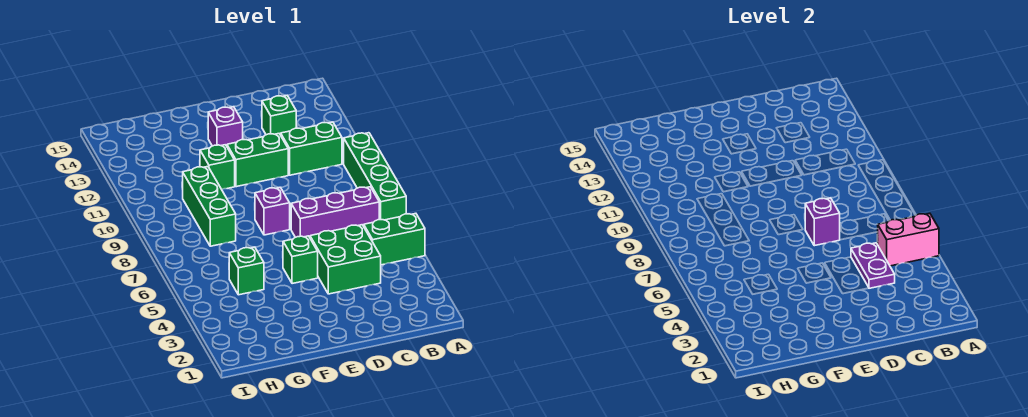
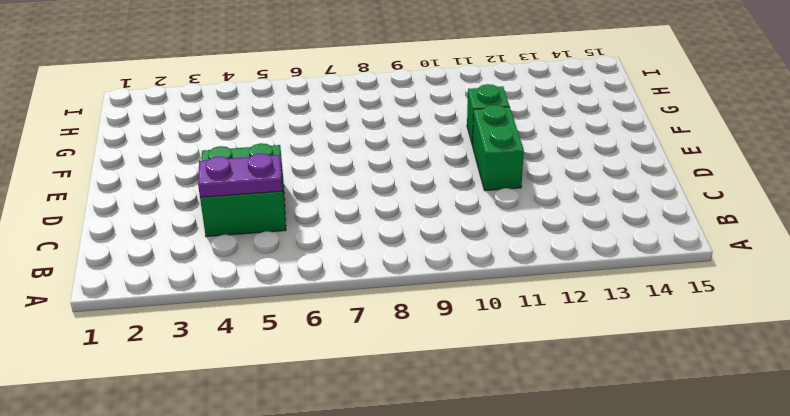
none -> green 1x2 brick [364,213,425,265]
none -> green 1x4 brick [343,133,406,220]
none -> purple 1x3 brick [291,187,379,237]

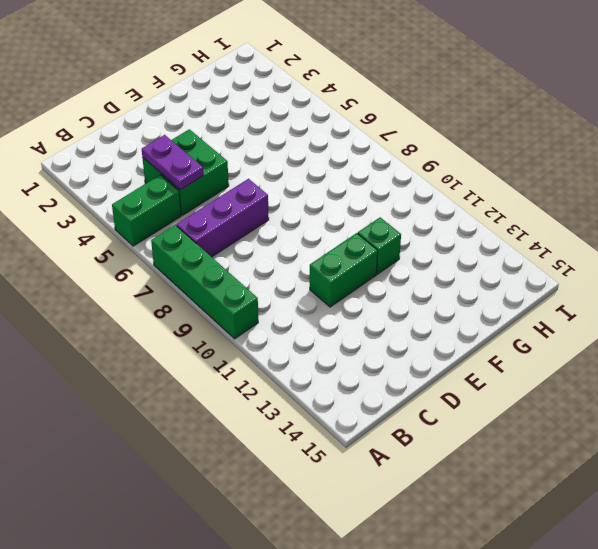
none -> green 1x2 brick [281,122,342,175]
none -> green 1x1 brick [262,95,296,135]
none -> green 1x1 brick [283,236,318,284]

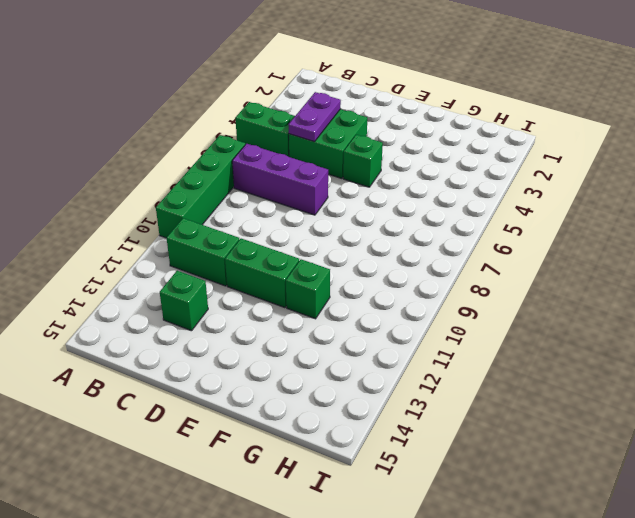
none -> purple 1x1 brick [255,187,290,235]
none -> purple 1x1 brick [208,107,243,146]
none -> green 1x1 brick [229,247,264,295]

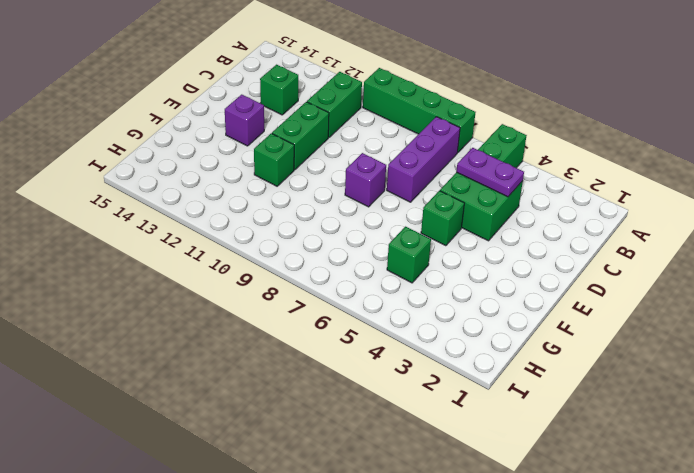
none -> green 1x3 brick [183,167,236,246]
none -> pink 1x2 brick [878,213,939,266]
none -> purple 1x1 brick [805,198,840,246]

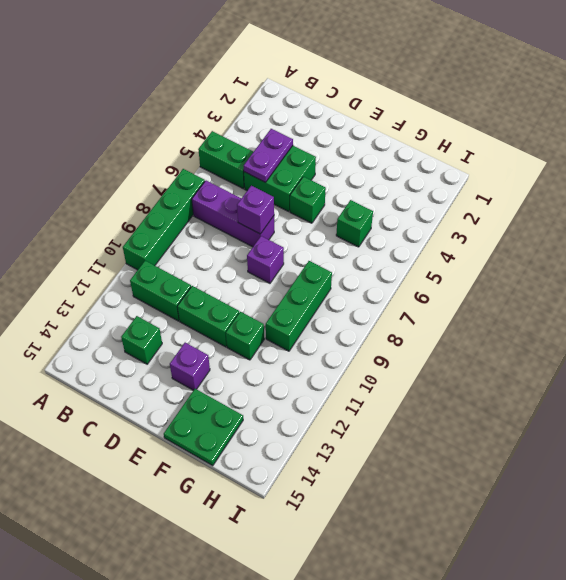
green 2x2 plate [164,389,243,466] -> none
none -> pink 1x2 brick [878,213,939,266]

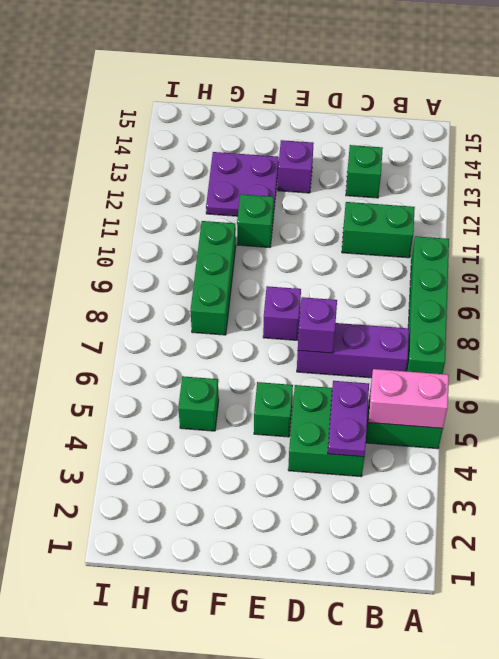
purple 2x2 plate [206,152,279,216] -> none
none -> green 1x2 brick [227,134,288,187]

